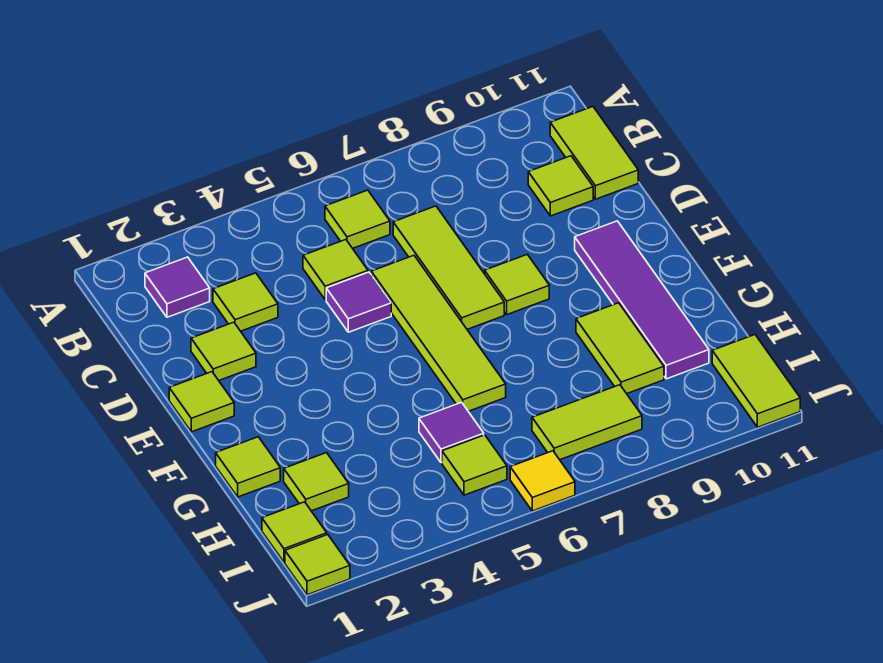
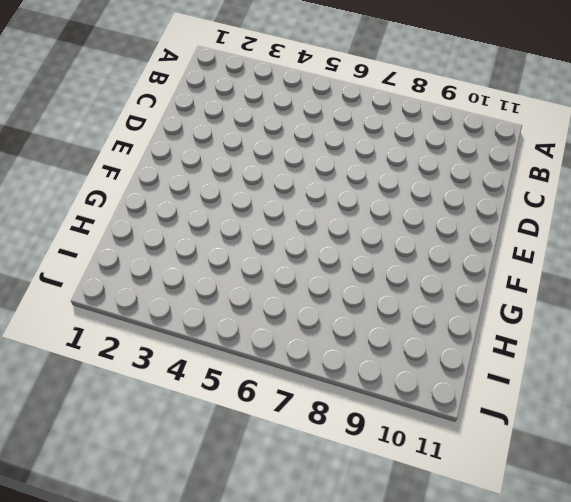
none -> purple 1x1 tile [145,257,210,317]
none -> lime 1x1 tile [325,190,390,248]
none -> lime 1x2 tile [550,107,638,199]

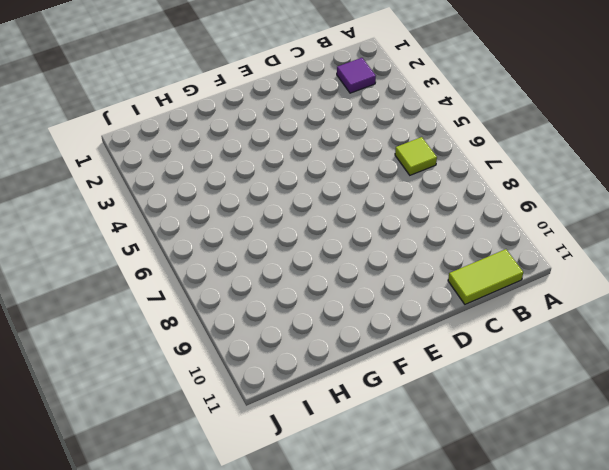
none -> lime 1x1 tile [213,273,278,331]
none -> lime 1x1 tile [303,240,368,300]
none -> lime 1x3 tile [393,206,504,329]

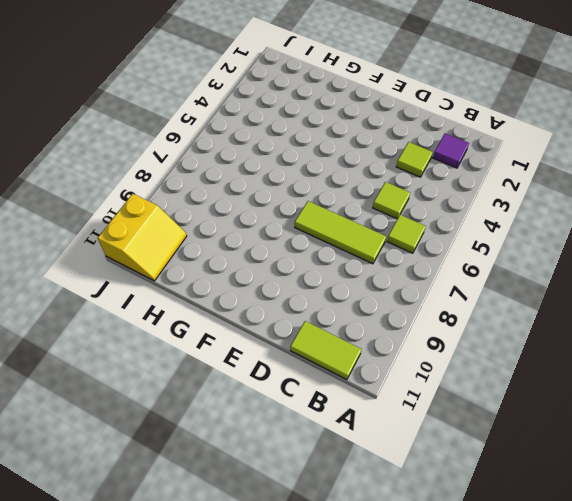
yellow 2x2 slope [98,194,187,281] -> lime 1x2 tile [712,335,800,427]
none -> lime 1x1 tile [528,156,593,216]
none -> lime 1x1 tile [191,322,256,380]
none -> purple 1x1 tile [326,272,391,332]

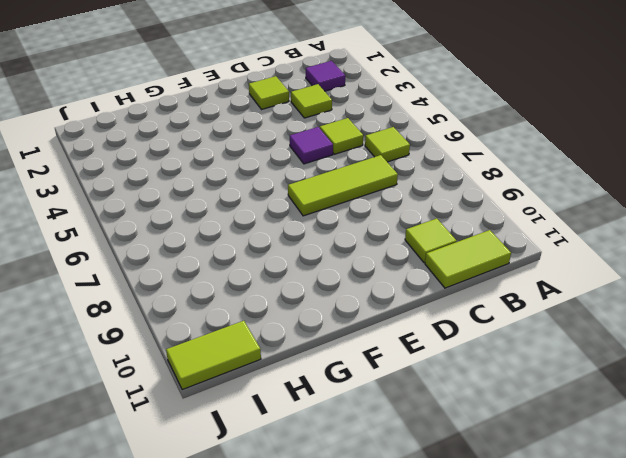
none -> lime 1x4 tile [371,255,506,411]
none -> lime 1x1 tile [169,372,234,432]
none -> lime 1x1 tile [485,254,549,315]

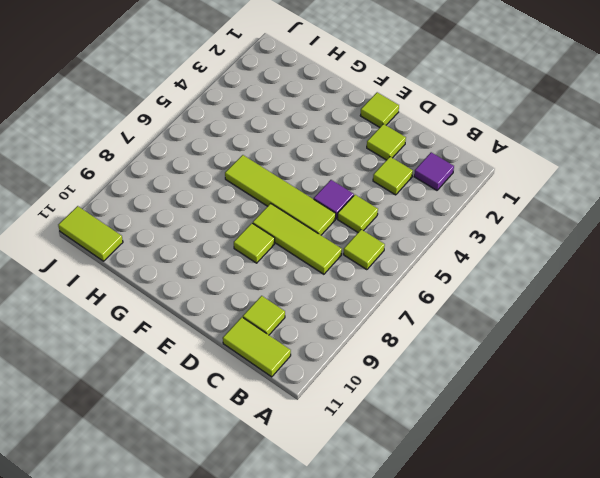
none -> purple 1x4 tile [575,221,709,379]
none -> lime 1x1 tile [216,437,280,497]
none -> lime 1x2 tile [576,303,664,394]

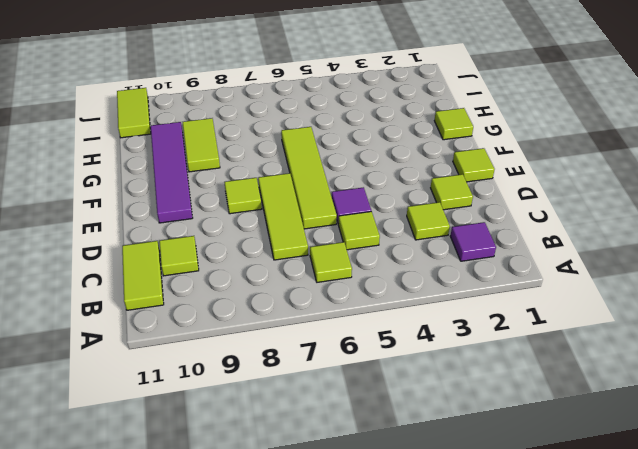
none -> lime 1x1 tile [284,453,349,511]
none -> purple 1x1 tile [419,402,484,463]
none -> lime 1x1 tile [262,502,327,562]

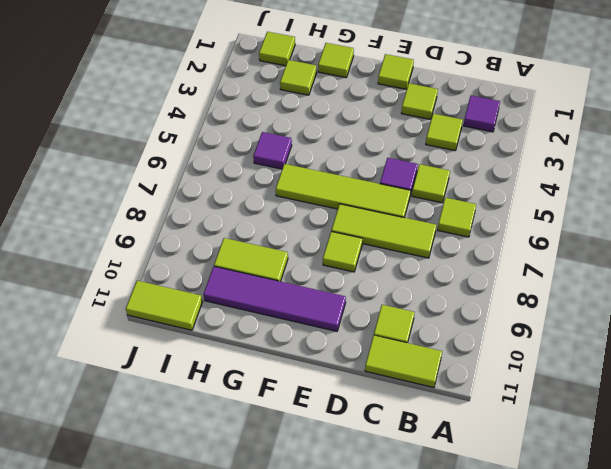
none -> lime 1x1 tile [442,435,507,495]
none -> lime 1x2 tile [532,385,642,460]
none -> lime 1x1 tile [285,535,350,595]

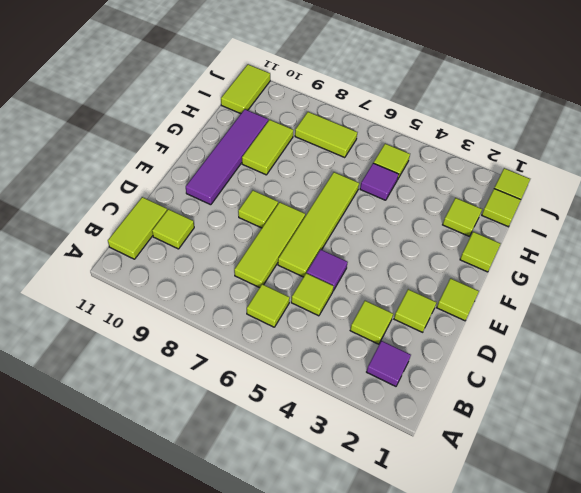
none -> yellow 1x1 tile [510,451,575,511]

